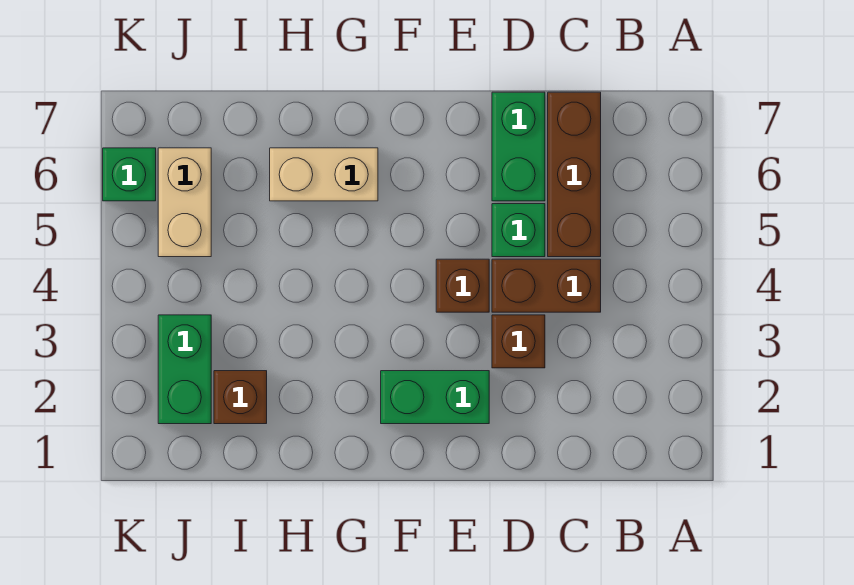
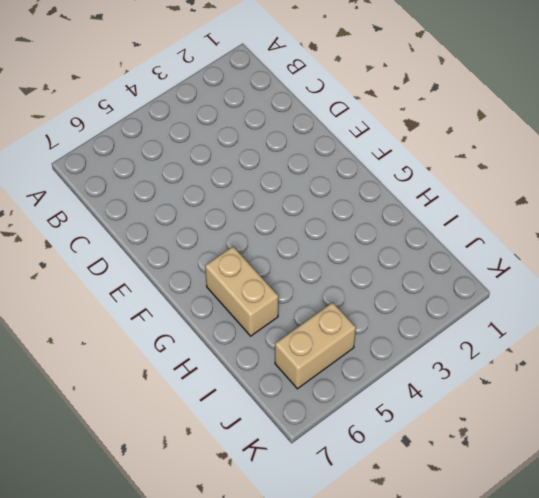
none -> brown 1x2 brick [492,259,601,312]
none -> brown 1x3 brick [548,92,601,257]
none -> brown 1x1 brick [492,315,545,368]

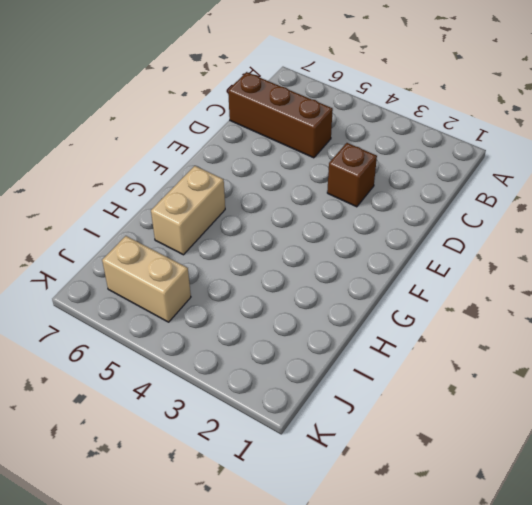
none -> brown 1x2 brick [492,259,601,312]
none -> green 1x1 brick [492,204,545,257]
none -> green 1x2 brick [492,92,545,201]

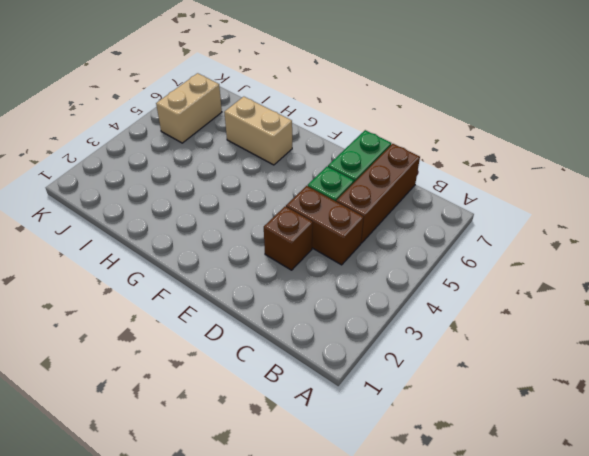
none -> green 1x2 brick [381,371,489,424]
none -> brown 1x1 brick [436,259,489,312]
none -> brown 1x1 brick [214,371,267,424]

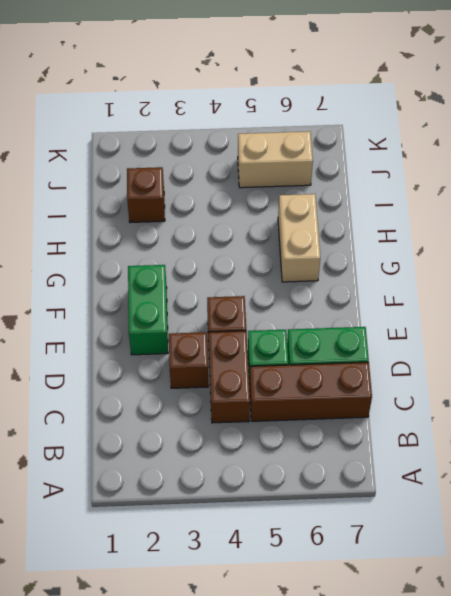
none -> green 1x2 brick [158,315,211,424]
none -> green 1x1 brick [103,148,156,201]

